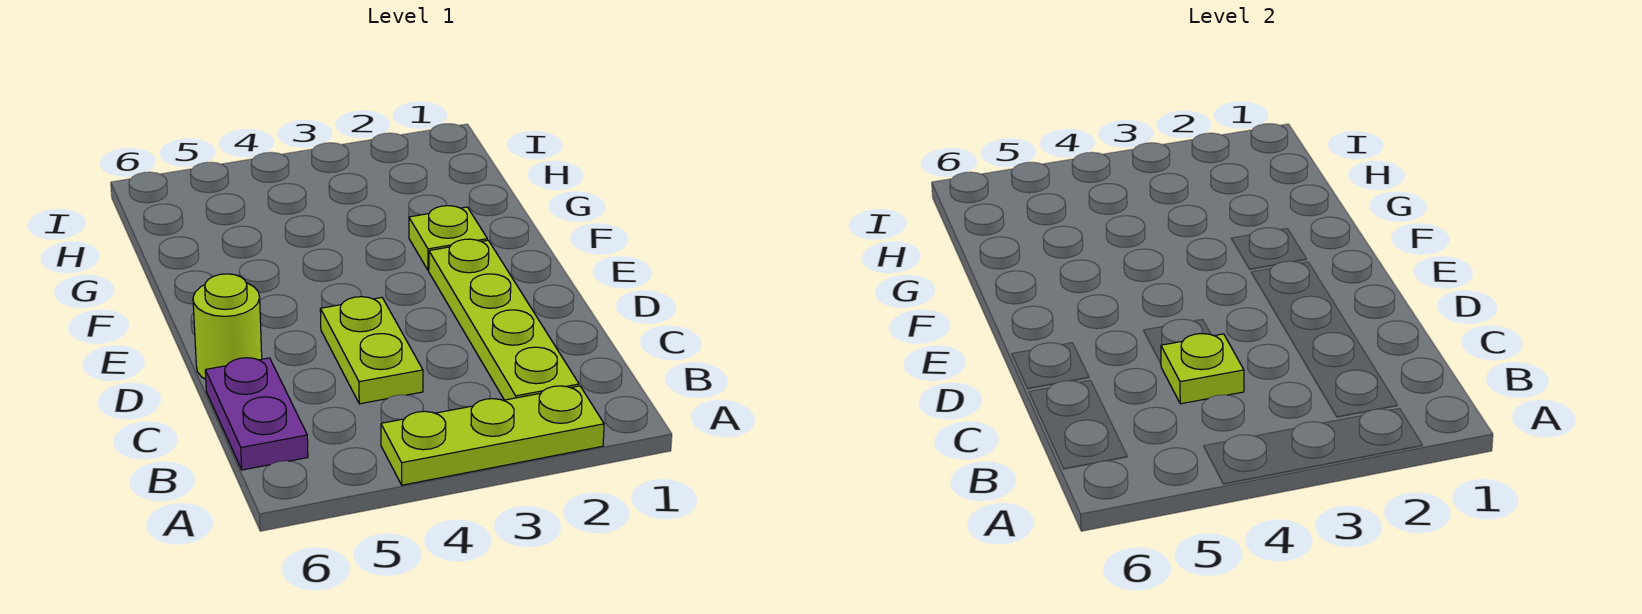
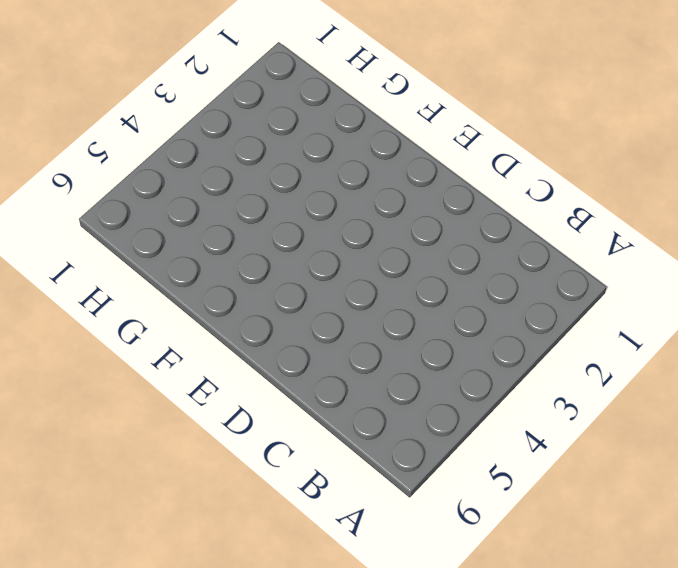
none -> lime 1x3 plate [381,386,604,485]
none -> lime 1x4 plate [429,239,579,400]

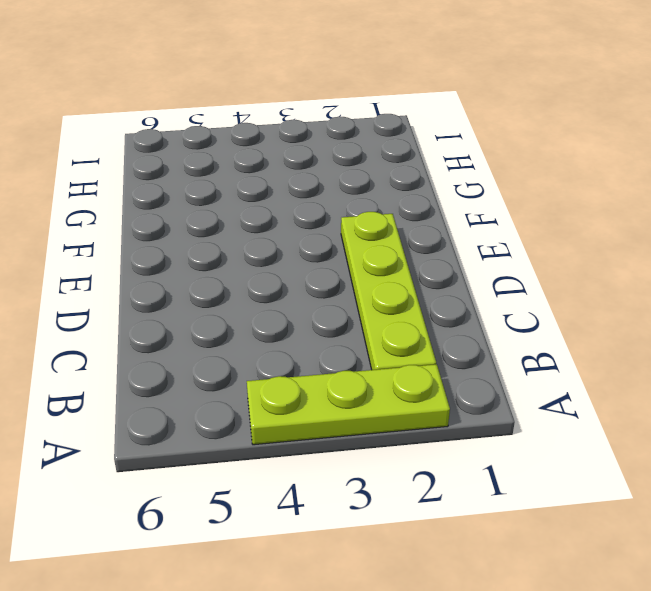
none -> purple 1x2 plate [205,358,308,470]
none -> lime 1x2 plate [320,297,423,404]

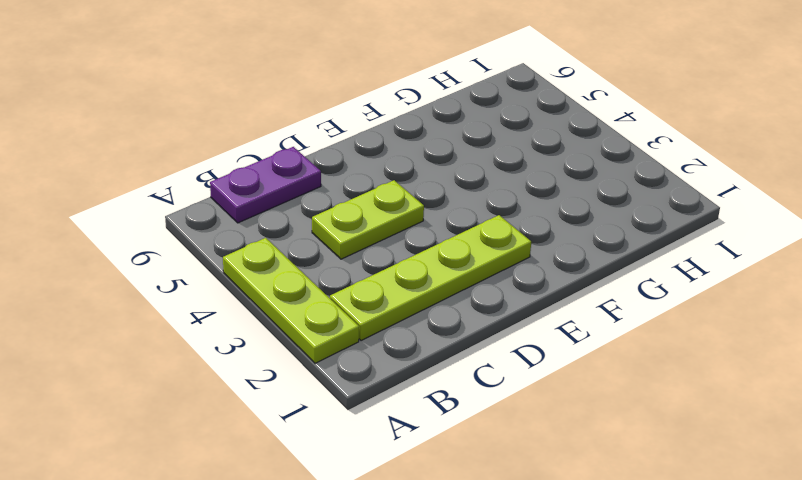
none -> lime 1x1 round brick [193,274,262,379]
none -> lime 1x1 plate [409,206,487,270]

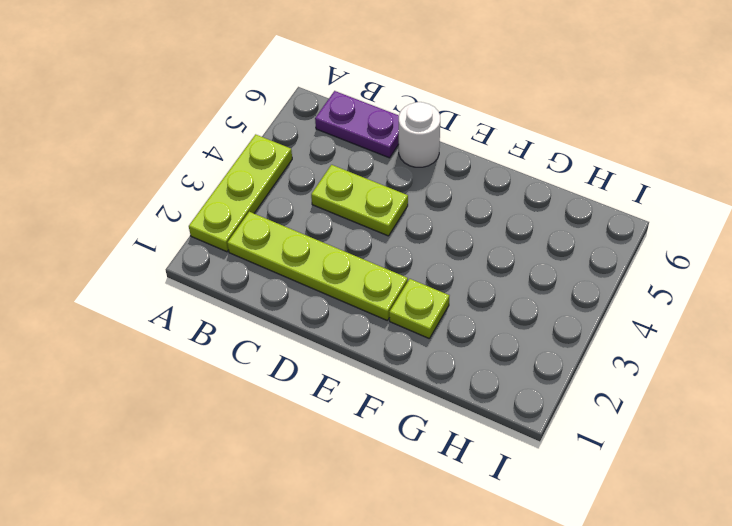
white 1x1 round brick [399,102,440,167] -> lime 1x1 round brick [193,274,262,379]
none -> lime 1x1 plate [1161,334,1244,404]

